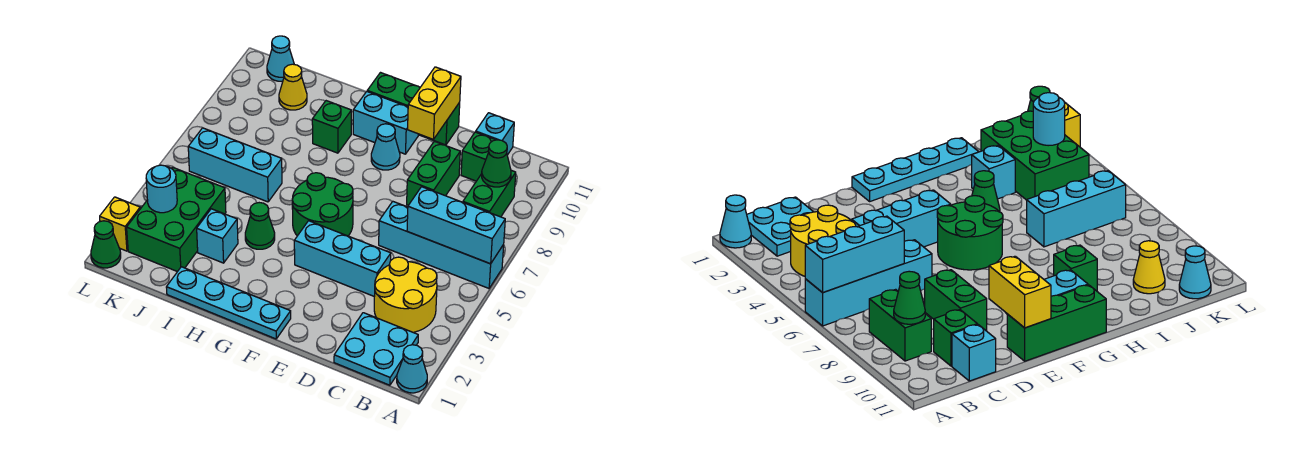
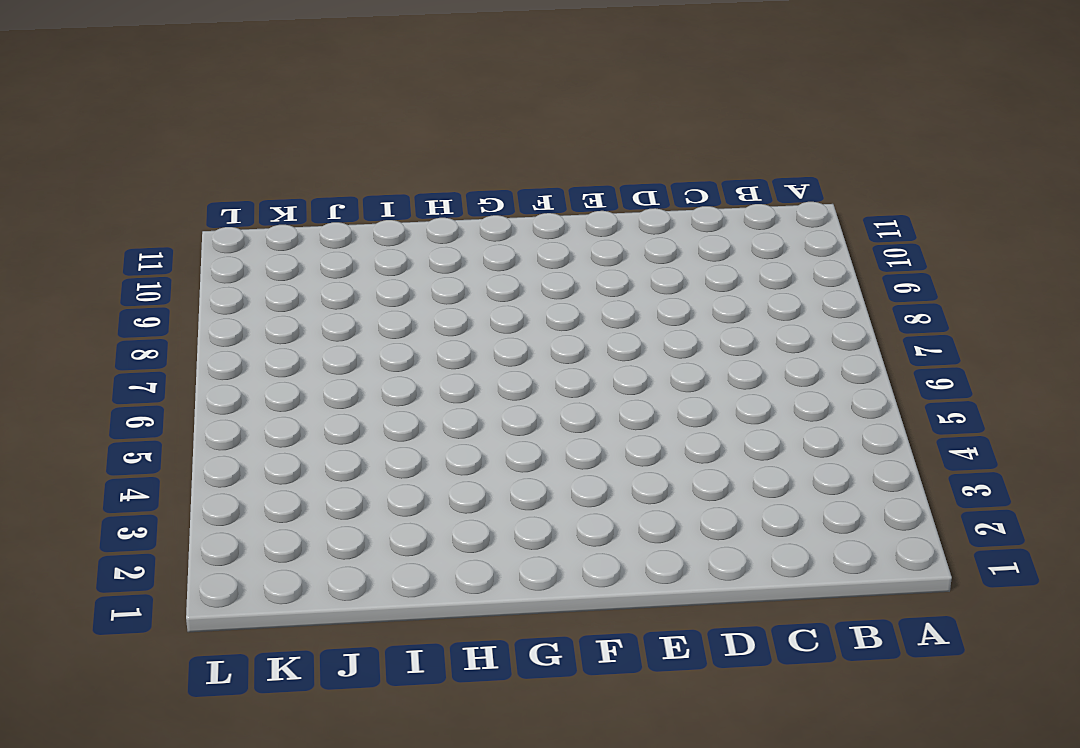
none -> cyan 1x1 cone [397,345,427,393]
none -> cyan 1x4 brick [379,201,504,288]
none -> cyan 2x2 plate [334,313,418,385]

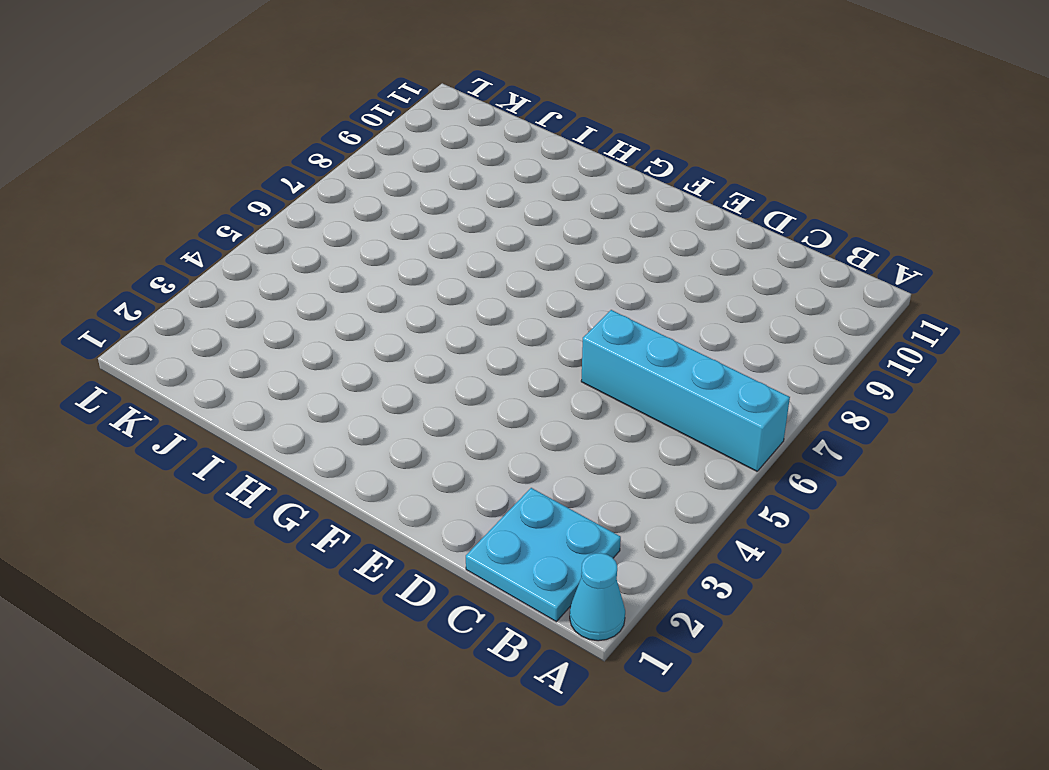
none -> yellow 2x2 round brick [374,257,437,332]
none -> green 1x2 brick [463,170,516,217]
none -> green 1x1 brick [461,132,495,181]

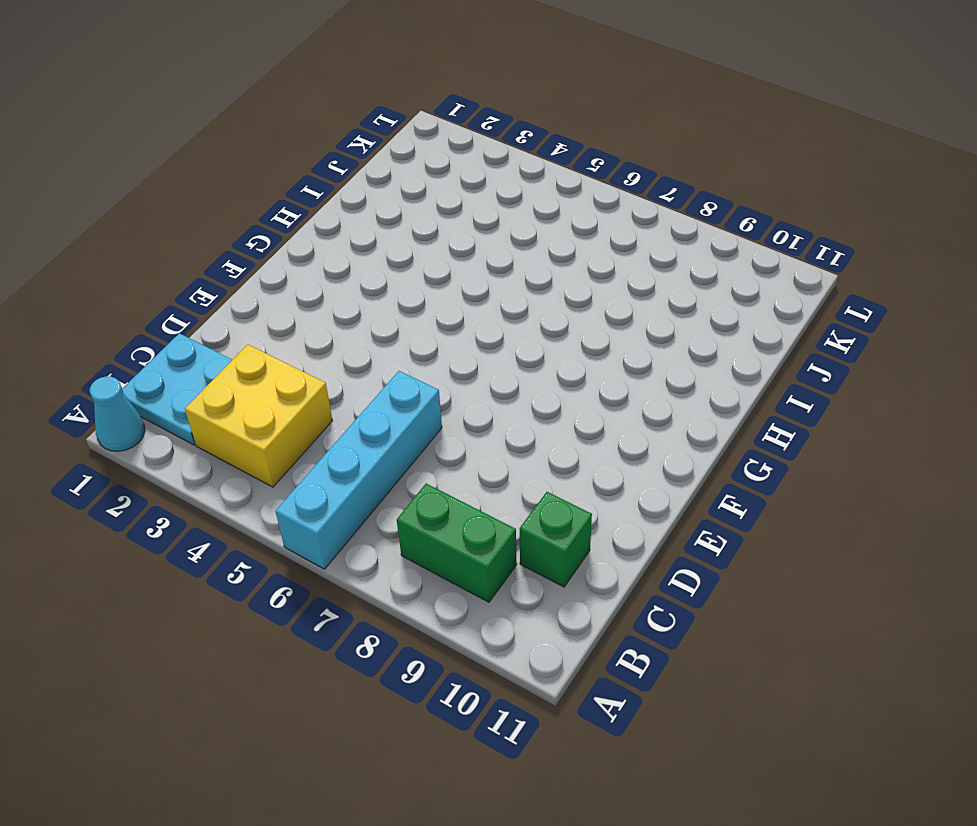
yellow 2x2 brick [185,345,332,487] -> yellow 2x2 round brick [374,257,437,332]
none -> cyan 1x1 brick [476,113,514,155]
none -> cyan 1x3 brick [294,221,391,297]
none -> green 1x2 brick [407,141,460,205]

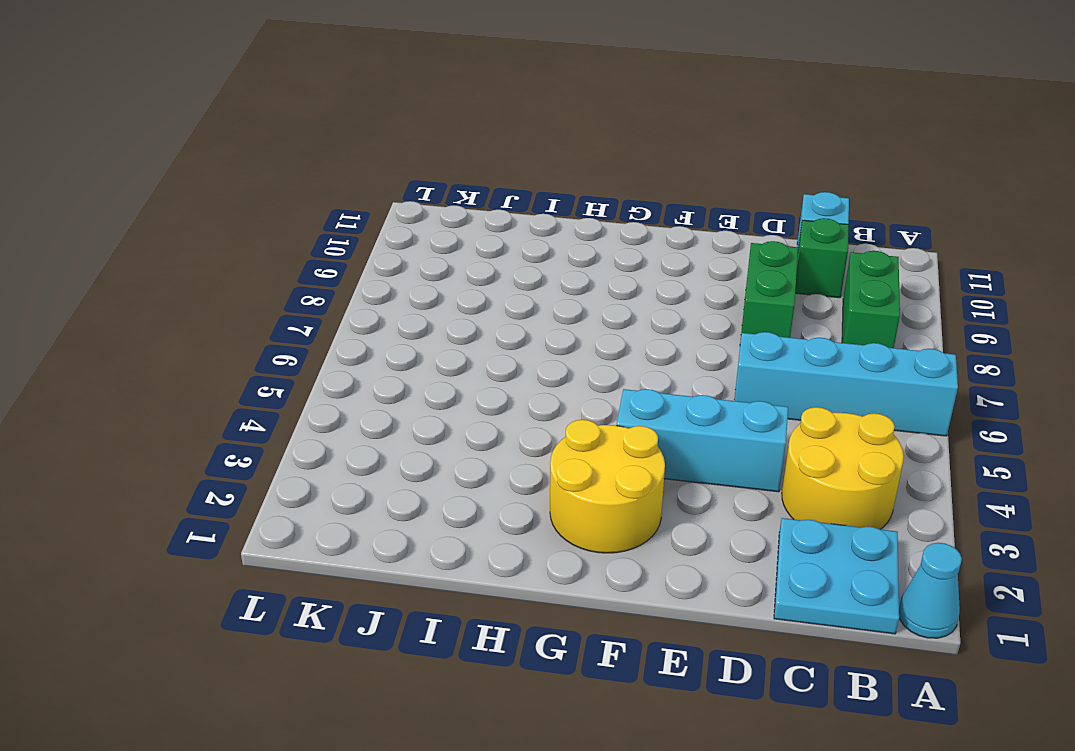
yellow 2x2 round brick [550,420,665,553] -> none
none -> green 1x3 brick [367,73,460,145]
none -> cyan 1x4 plate [166,267,291,339]
none -> green 2x2 round brick [292,173,353,236]

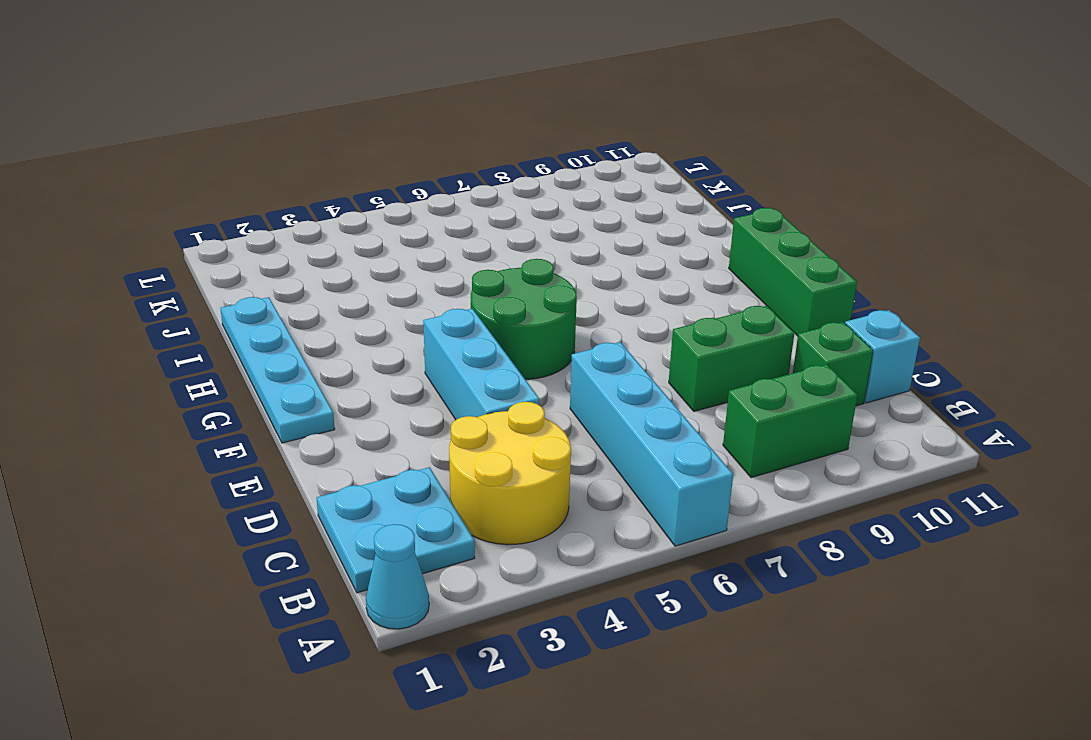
none -> cyan 1x1 cone [371,124,400,170]
none -> cyan 1x2 brick [353,92,418,154]
none -> green 1x1 cone [245,203,275,249]

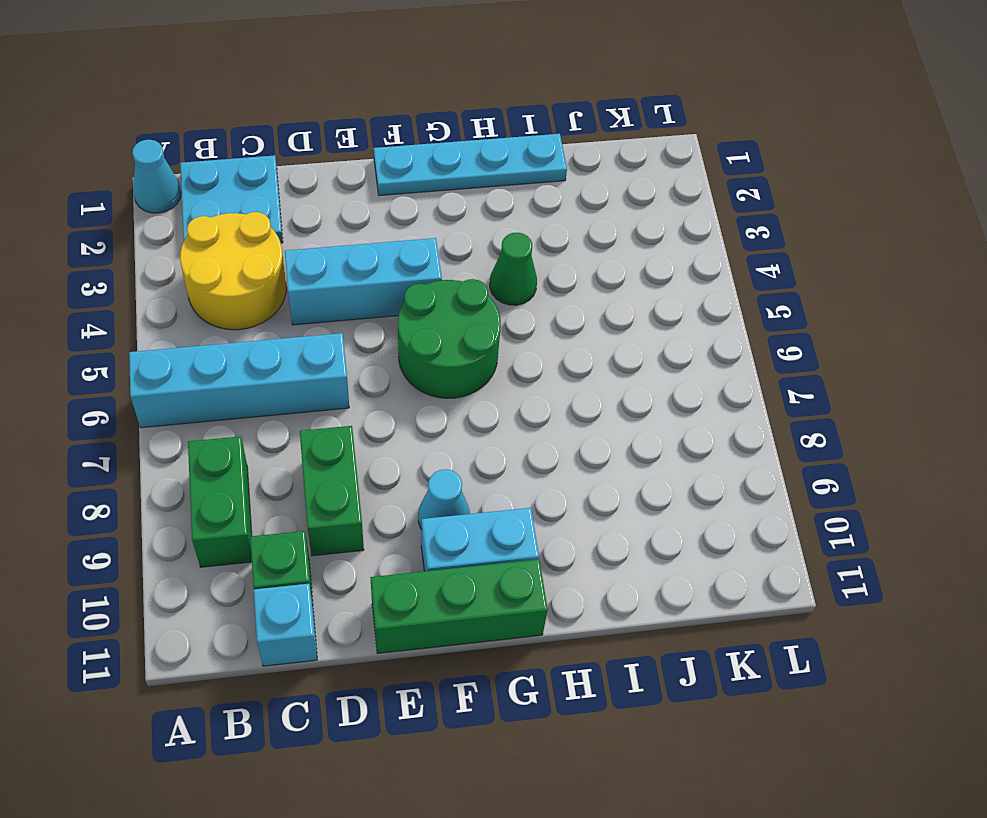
none -> green 1x1 brick [312,101,351,153]
none -> cyan 1x1 brick [197,209,238,263]
none -> cyan 1x3 brick [188,128,282,202]

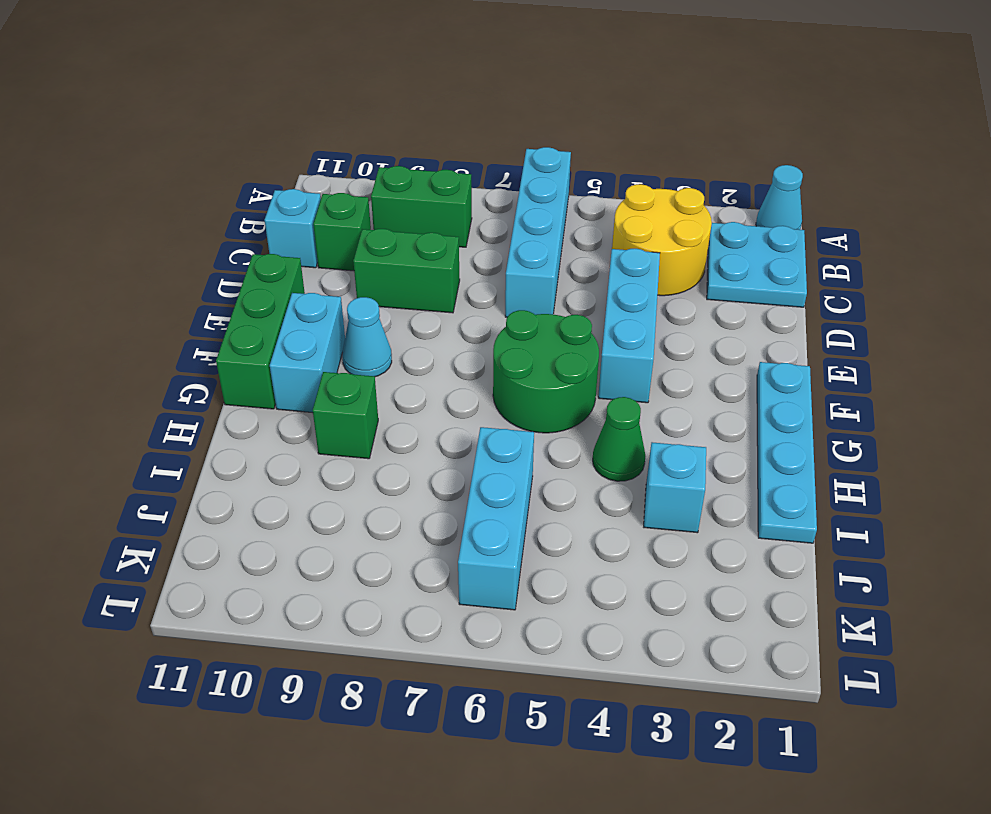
none -> green 2x3 brick [127,167,226,272]
none -> yellow 1x1 cone [279,64,307,110]
none -> cyan 1x1 cone [267,36,294,81]

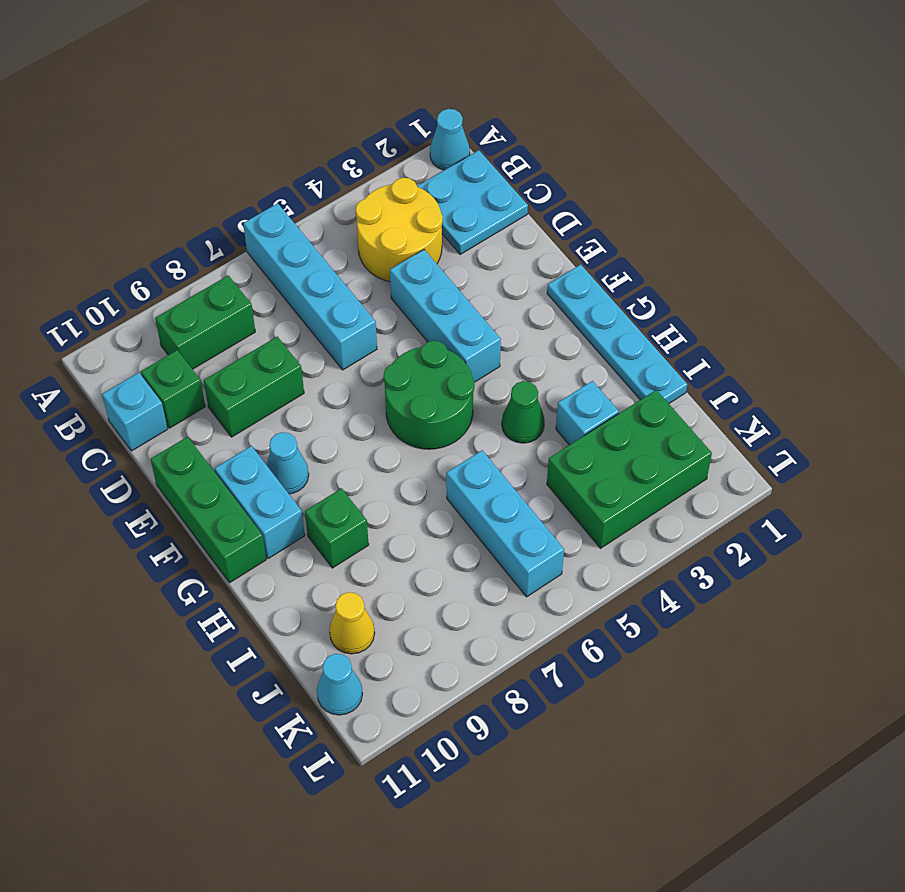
none -> green 1x1 cone [91,221,121,268]
none -> yellow 1x1 brick [100,197,140,251]
none -> cyan 1x3 brick [407,187,505,264]

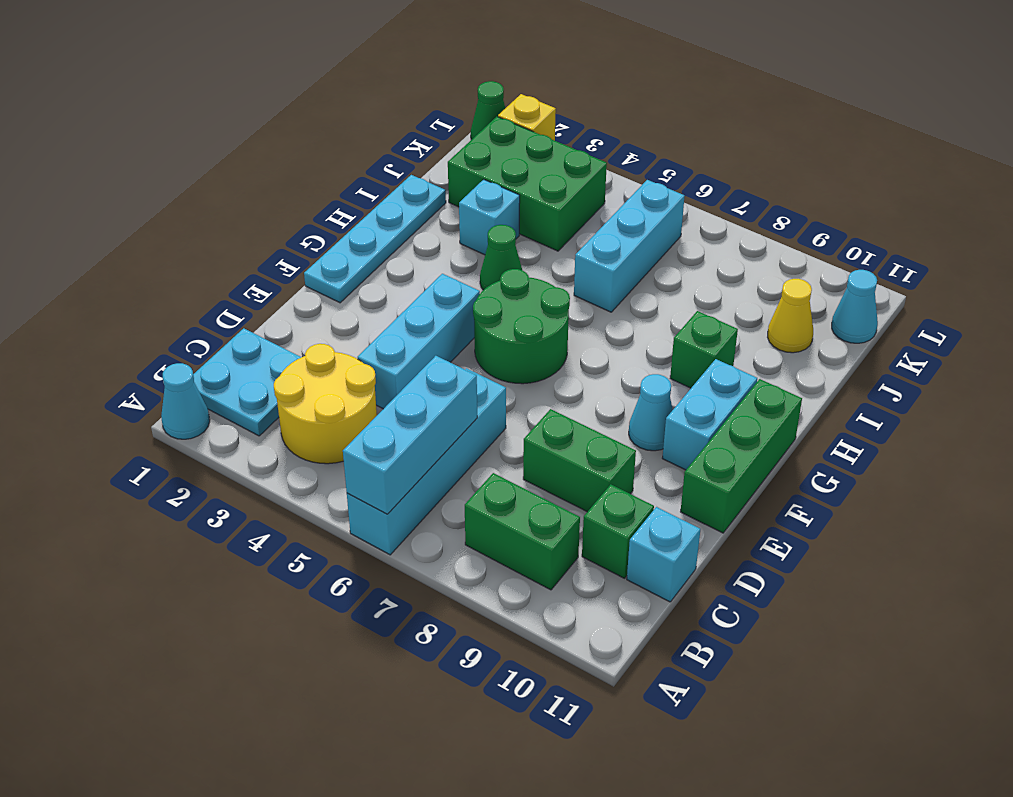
none -> green 1x1 cone [482,140,511,187]
none -> yellow 1x2 brick [408,67,461,139]
none -> cyan 1x1 round brick [146,165,177,213]

